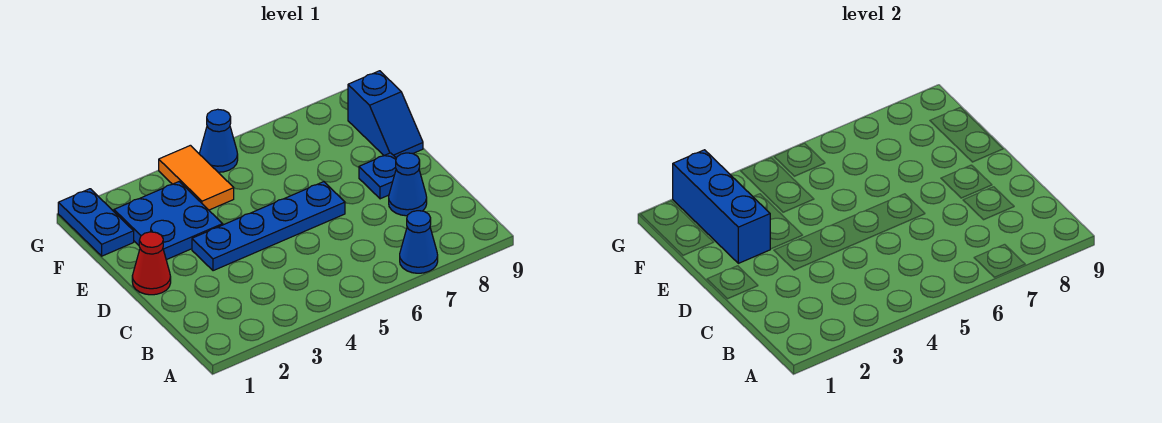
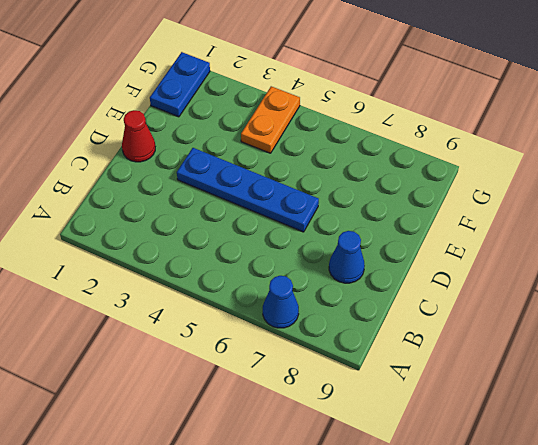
orange 1x2 plate [241,86,300,153] -> orange 1x2 tile [159,145,234,210]
none -> blue 1x1 plate [359,153,396,199]
none -> blue 2x2 plate [114,182,223,260]

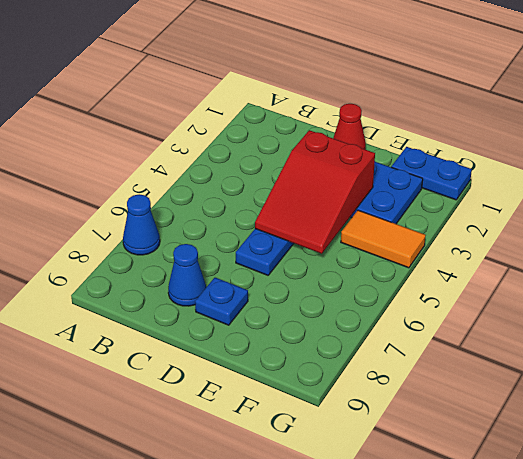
red 2x3 slope [255,130,375,254] -> none
none -> blue 1x2 slope [348,71,423,158]
none -> blue 1x1 cone [199,109,238,172]

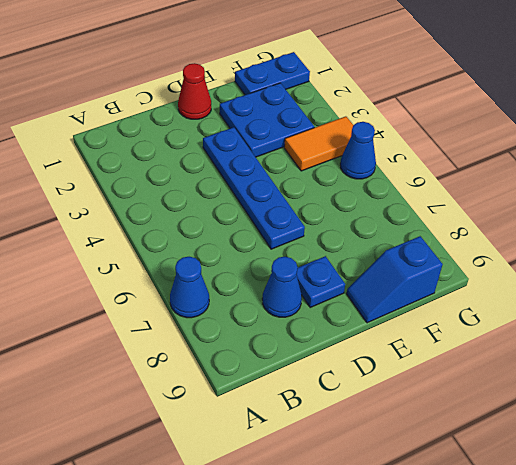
none -> blue 1x3 brick [673,150,770,263]

